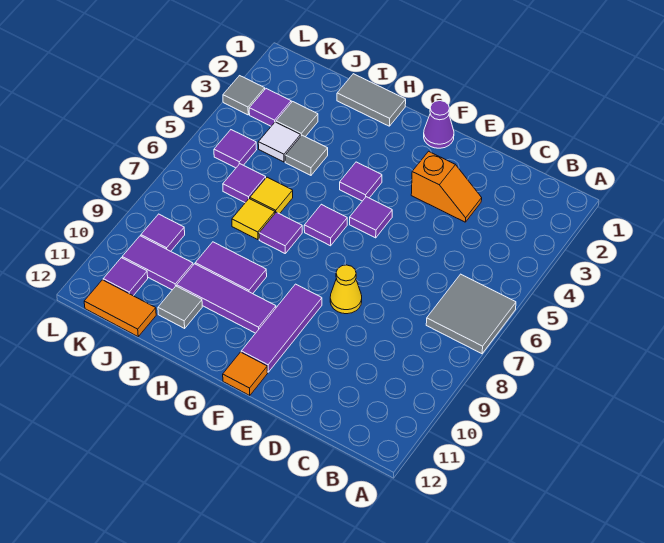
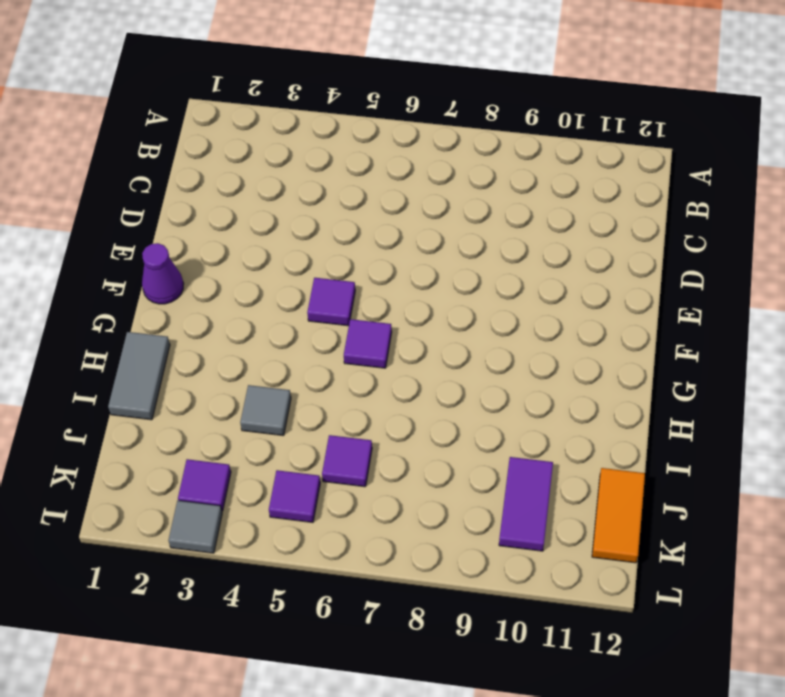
none -> grey 2x2 tile [426,274,516,354]
none -> orange 1x2 slope [411,151,482,222]
none -> yellow 1x1 cone [330,265,362,314]

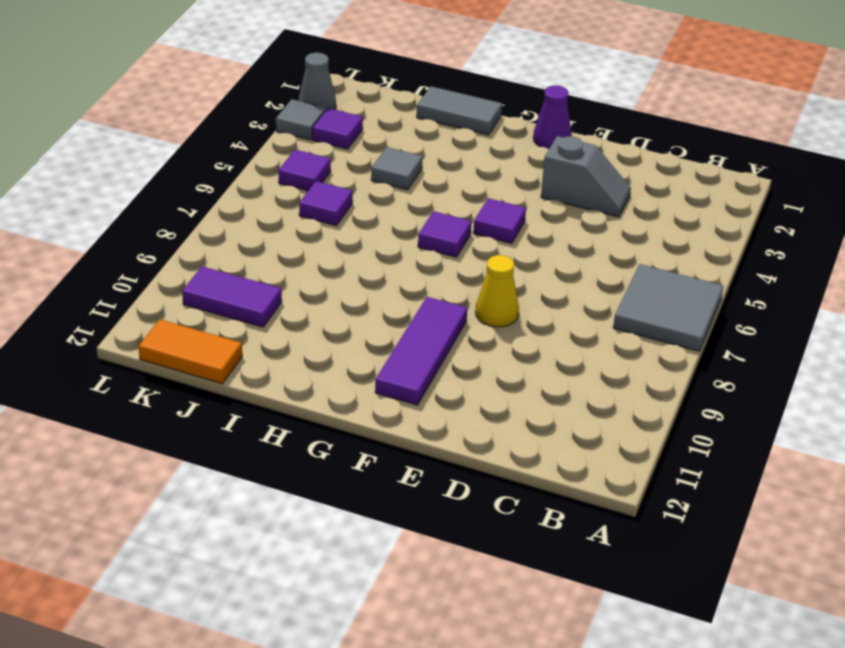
grey 1x2 slope [541,136,631,217] -> orange 1x2 slope [411,151,482,222]
grey 1x1 cone [299,53,336,110] -> none
none -> orange 1x1 tile [223,352,268,396]
none -> purple 1x1 tile [340,162,382,201]
none -> purple 1x3 tile [177,264,276,333]

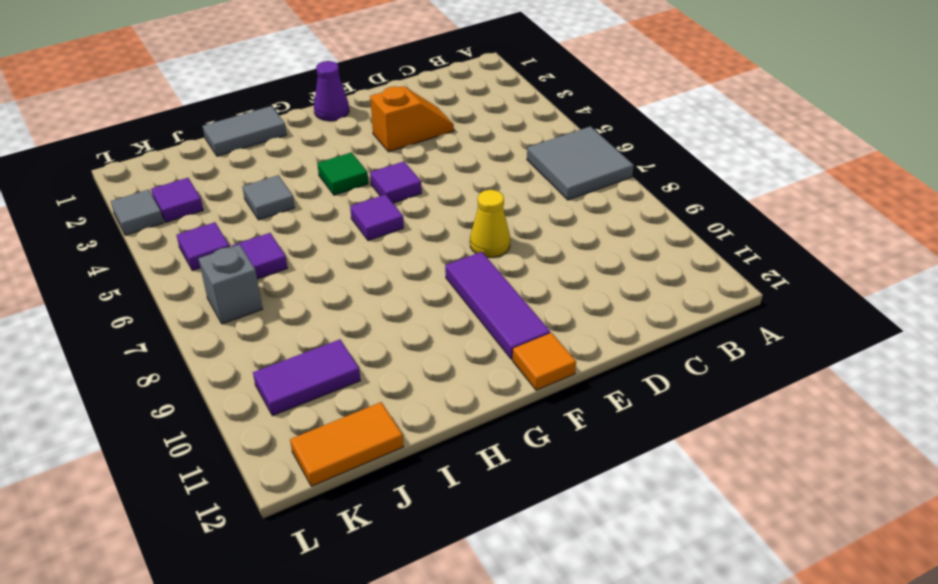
green 1x1 tile [317,152,368,195] -> purple 1x1 tile [340,162,382,201]
grey 1x1 brick [198,245,262,324] -> none
none -> purple 1x3 tile [177,264,276,333]
none -> purple 1x1 tile [259,212,302,253]
none -> purple 1x2 tile [195,242,267,294]

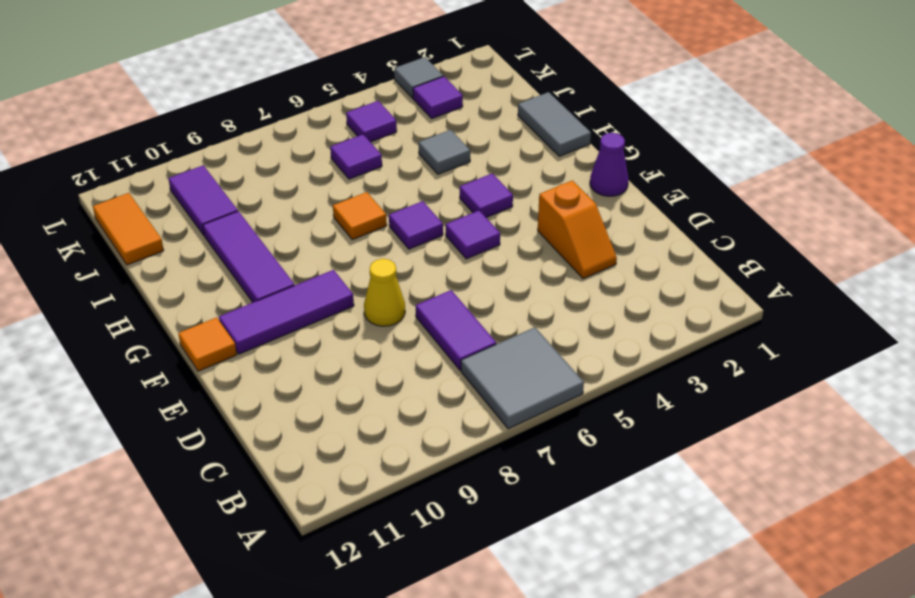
purple 1x2 tile [416,290,496,370] -> purple 1x2 tile moved to [195,242,267,294]
orange 1x1 tile [333,192,387,240] -> purple 1x1 tile [259,212,302,253]
none -> yellow 1x1 tile [250,177,293,214]
none -> yellow 1x1 tile [232,199,275,240]
none -> grey 1x1 tile [158,286,202,328]

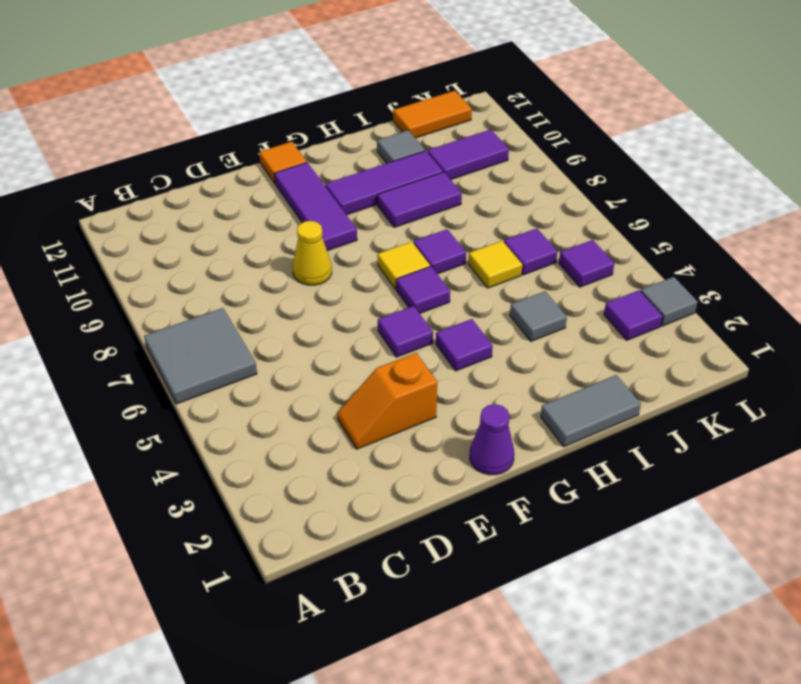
yellow 1x1 tile [377,242,430,289] -> yellow 1x1 tile moved to [232,199,275,240]
none -> grey 1x1 tile [276,102,318,137]
none -> white 1x1 tile [258,122,301,162]
none -> purple 1x1 tile [141,214,185,251]

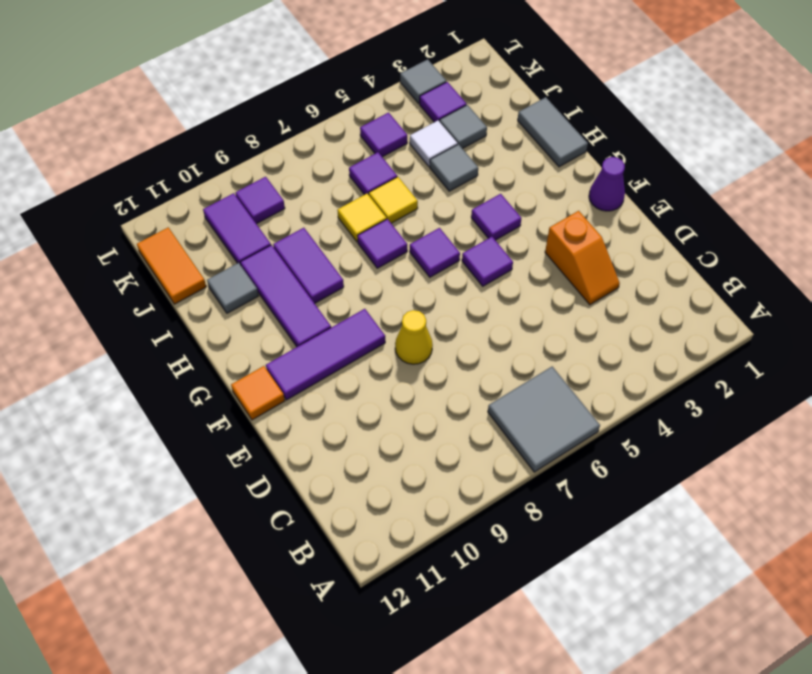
none -> purple 1x1 tile [103,258,148,296]

